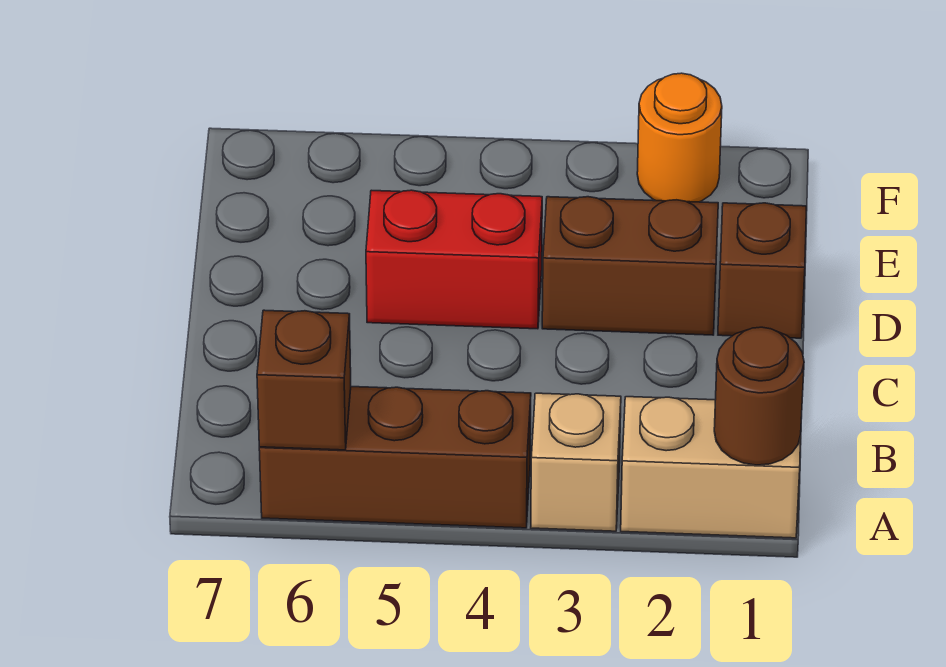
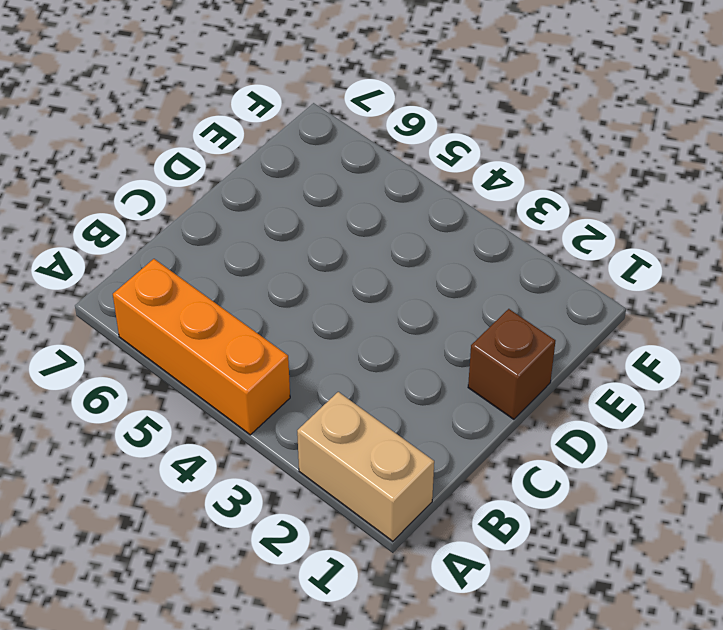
orange 1x3 brick [113,259,290,435] -> brown 1x3 brick [259,387,531,528]
none -> tan 1x1 brick [531,393,621,531]
none -> brown 1x2 brick [542,197,718,335]

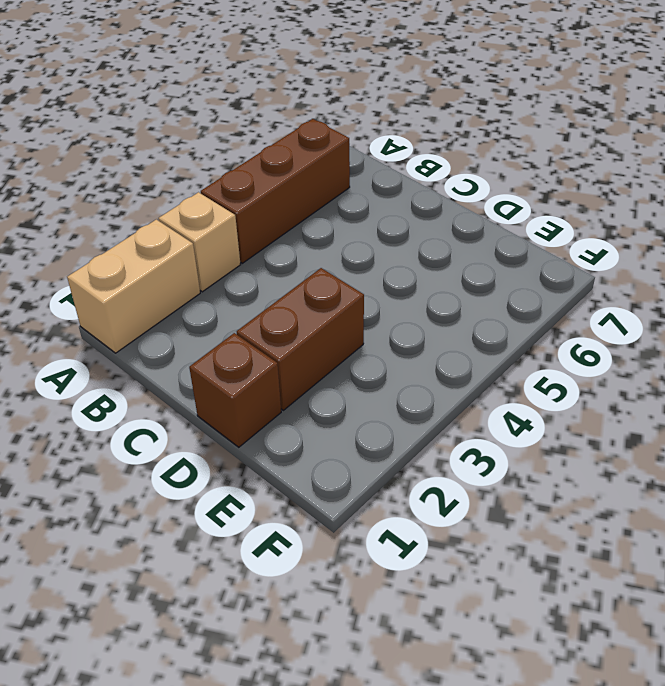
none -> red 1x2 brick [366,190,542,329]
none -> orange 1x1 round brick [637,73,722,202]

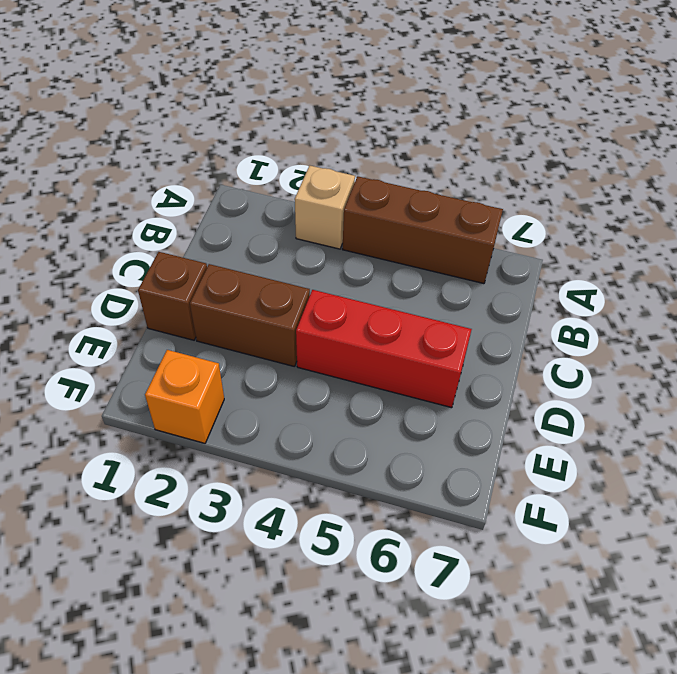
red 1x3 brick [296,290,472,408] -> red 1x2 brick [366,190,542,329]
orange 1x1 brick [145,350,224,443] -> orange 1x1 round brick [637,73,722,202]
none -> tan 1x2 brick [621,397,801,538]
none -> brown 1x1 round brick [714,327,804,465]

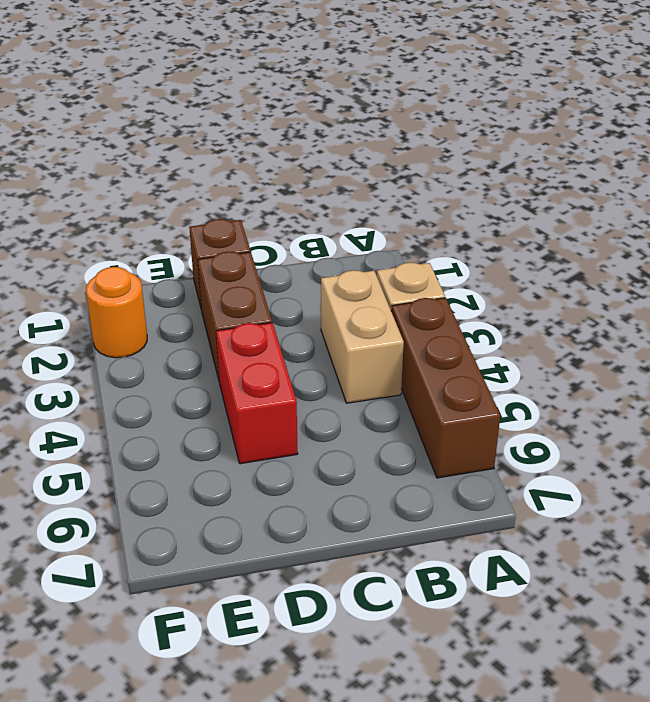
tan 1x2 brick [321,270,404,403] -> tan 1x2 brick moved to [621,397,801,538]
none -> brown 1x1 round brick [714,327,804,465]
none -> brown 1x1 brick [257,310,351,450]

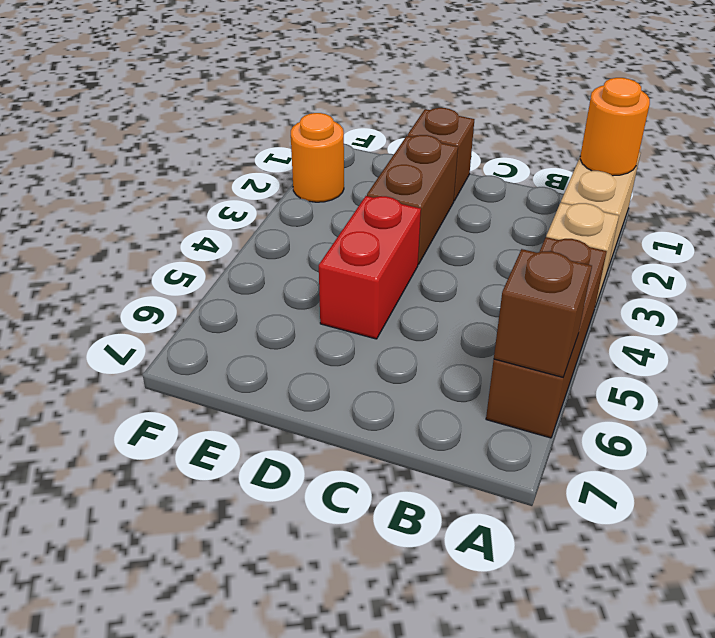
orange 1x1 round brick [580,78,650,176] -> brown 1x1 round brick [714,327,804,465]

